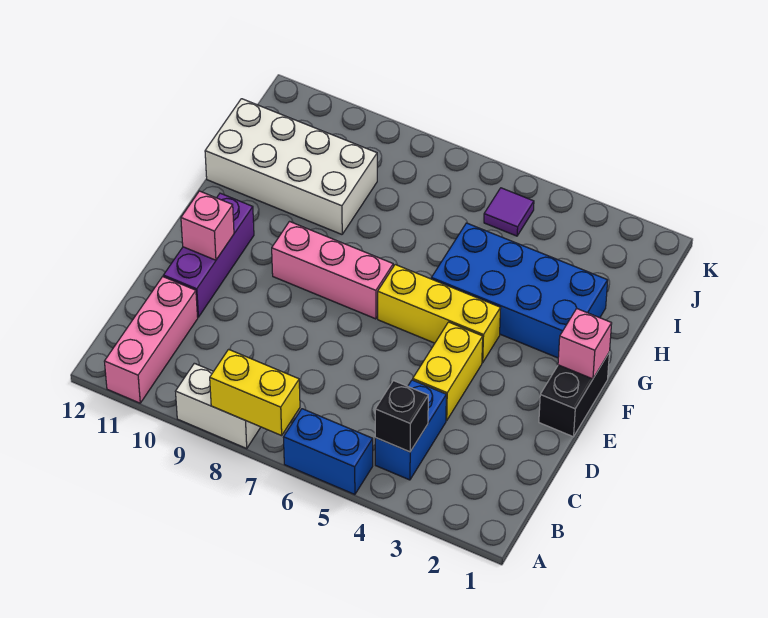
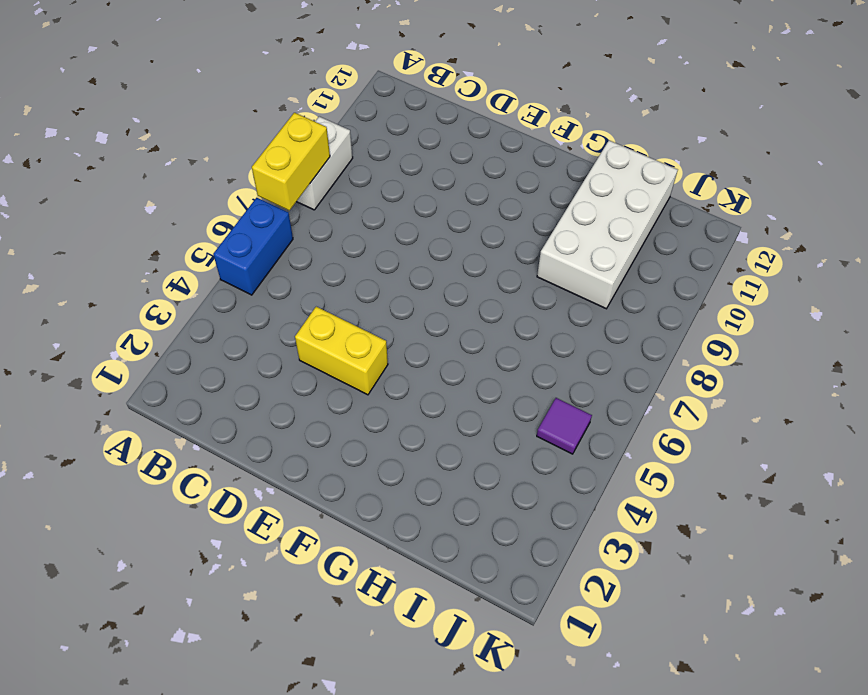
none -> pink 1x3 brick [104,277,198,403]
none -> blue 1x2 brick [375,380,446,480]
none -> purple 1x3 brick [163,193,254,317]

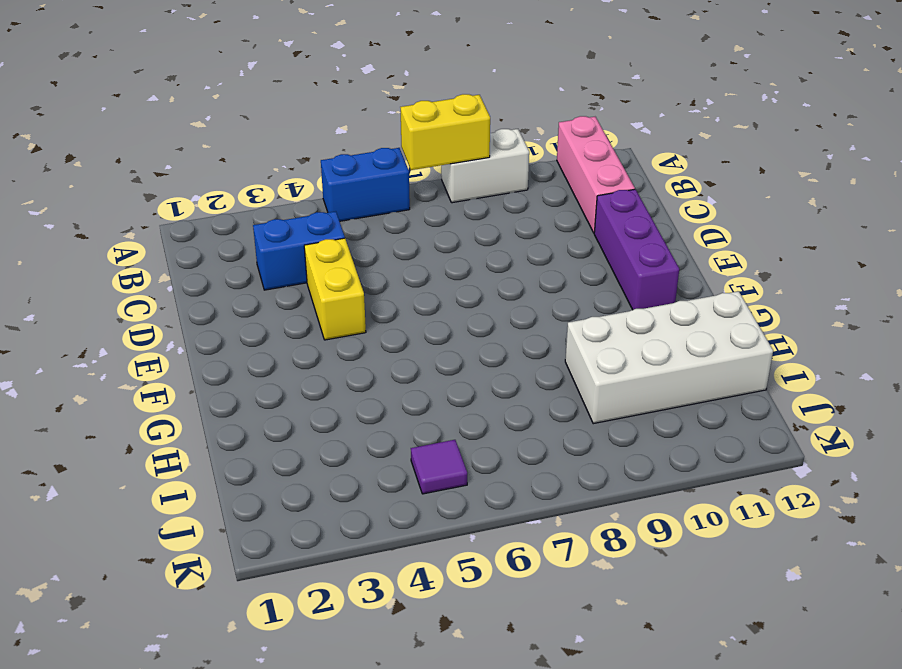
blue 1x2 brick [253,211,345,290] -> blue 1x2 brick turned to [375,380,446,480]
none -> black 1x2 brick [539,353,609,437]
none -> yellow 1x3 brick [378,265,501,363]
none -> pink 1x3 brick [272,222,393,319]

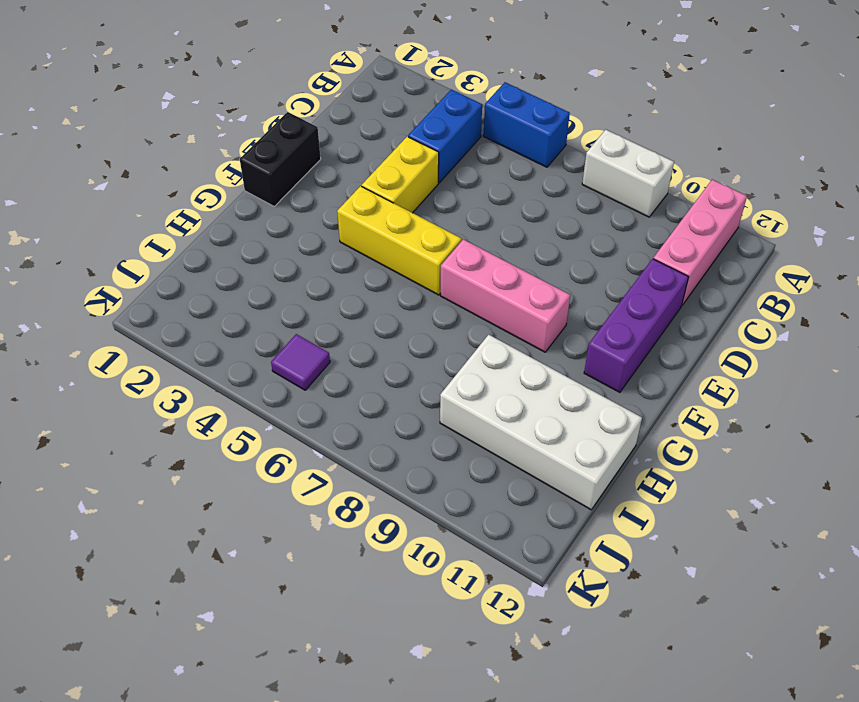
none -> blue 2x4 brick [431,223,608,358]
none -> yellow 1x2 brick [210,349,300,436]
none -> black 1x1 brick [375,381,428,452]

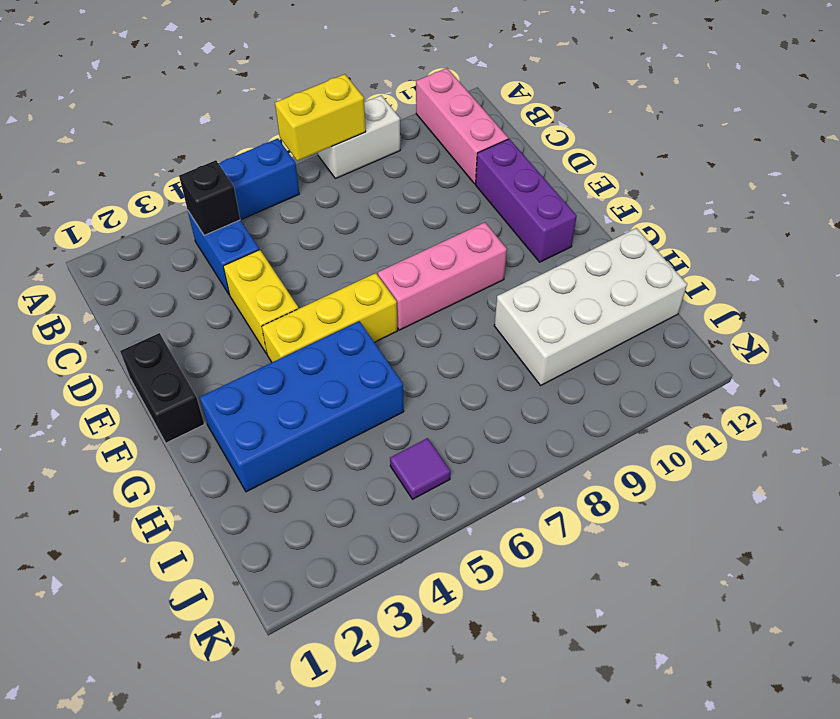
none -> pink 1x1 brick [181,191,234,260]
none -> pink 1x1 brick [558,308,612,379]

